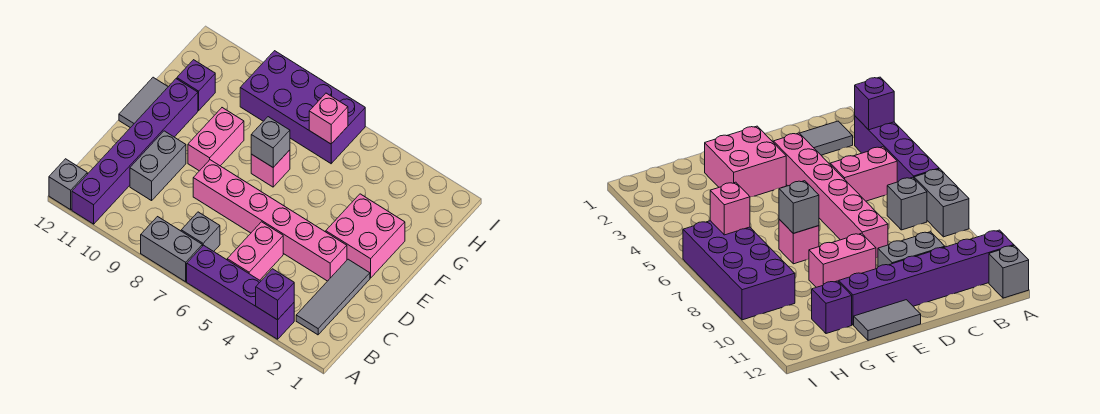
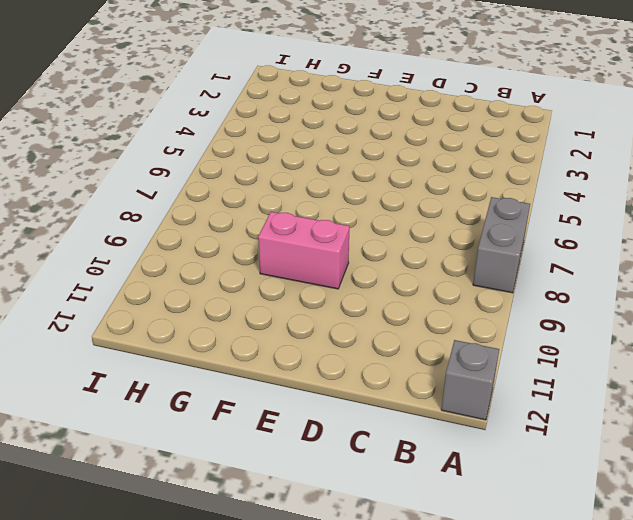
none -> purple 1x4 brick [187,245,294,339]
none -> purple 1x6 brick [72,79,198,224]
none -> grey 1x3 tile [296,259,370,335]

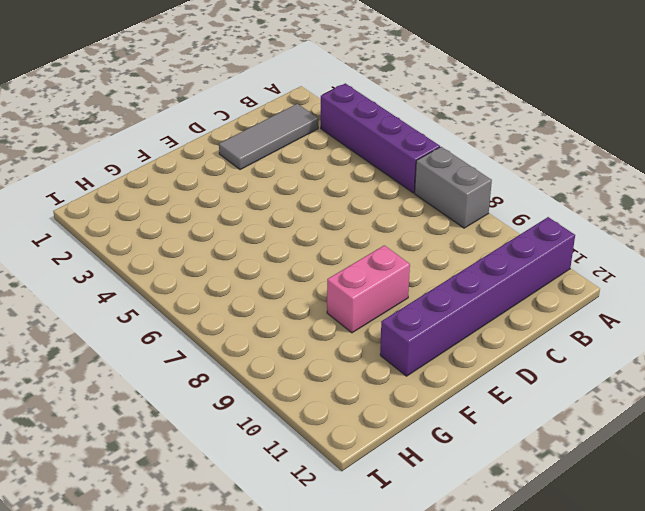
none -> grey 1x1 brick [49,159,87,210]
none -> pink 1x2 brick [227,222,283,280]
none -> grey 1x1 brick [181,212,220,251]

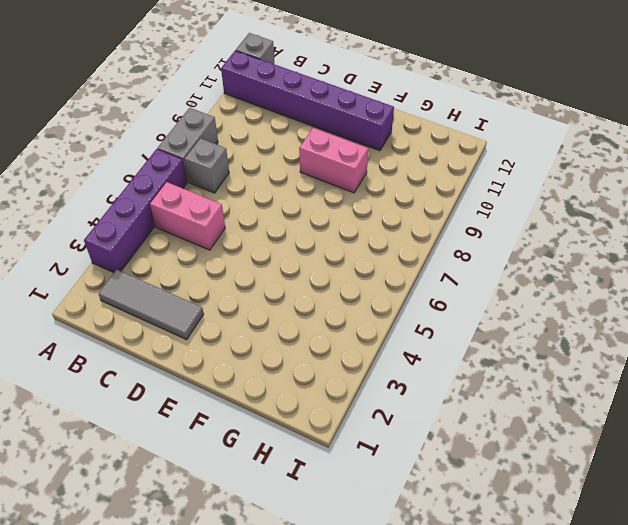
none -> grey 1x2 brick [130,131,186,201]
none -> pink 1x6 brick [193,160,347,281]
none -> pink 2x2 brick [326,194,405,278]

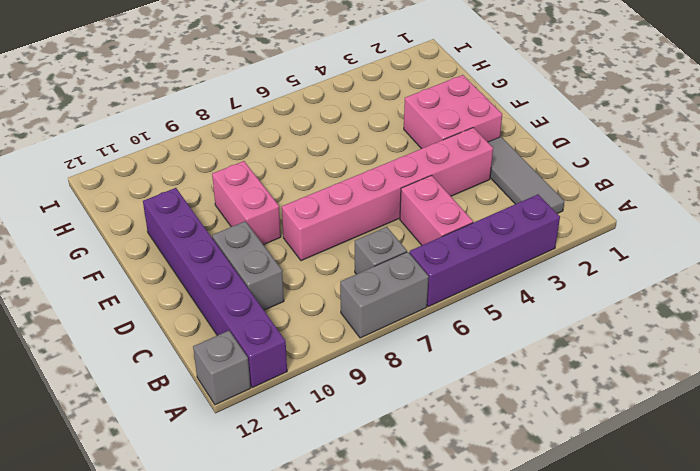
none -> grey 1x2 tile [119,77,168,128]
none -> pink 1x1 brick [251,150,290,187]
none -> purple 1x1 brick [177,60,215,110]

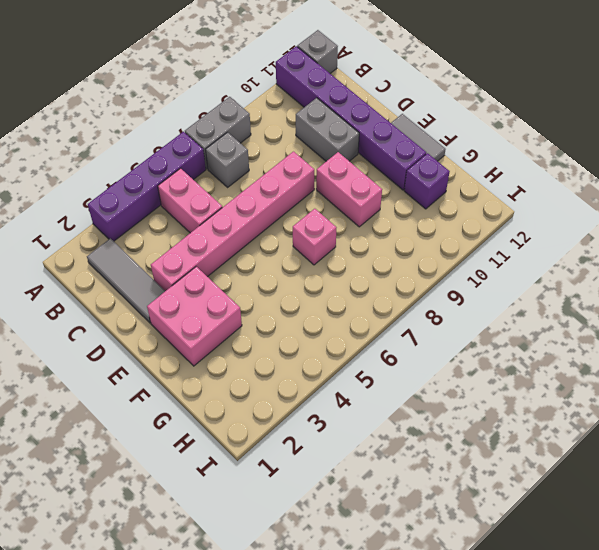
none -> purple 2x4 brick [240,51,365,164]
none -> purple 1x1 brick [256,269,294,320]
none -> grey 1x1 brick [251,117,290,167]

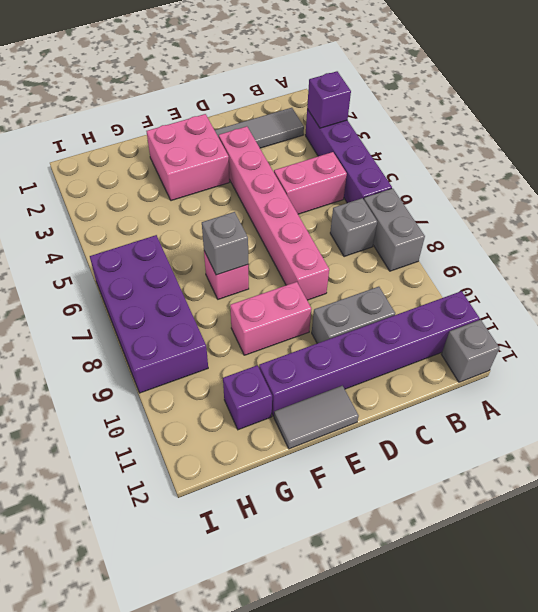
none -> pink 1x1 brick [309,93,348,144]

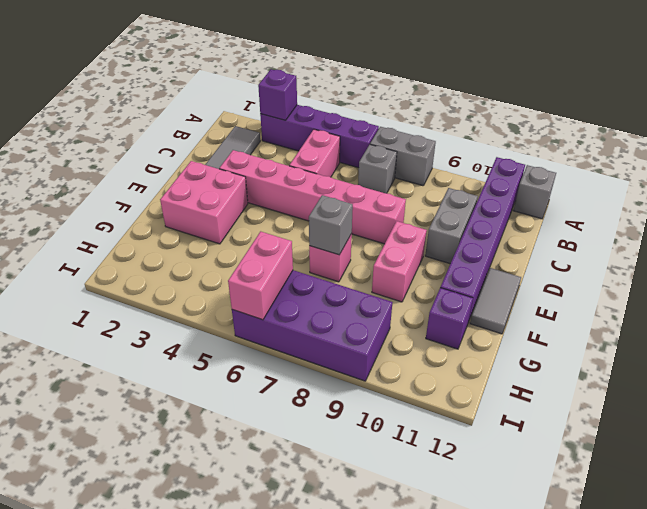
pink 1x2 brick [228,231,293,320] -> pink 1x1 brick [309,93,348,144]

